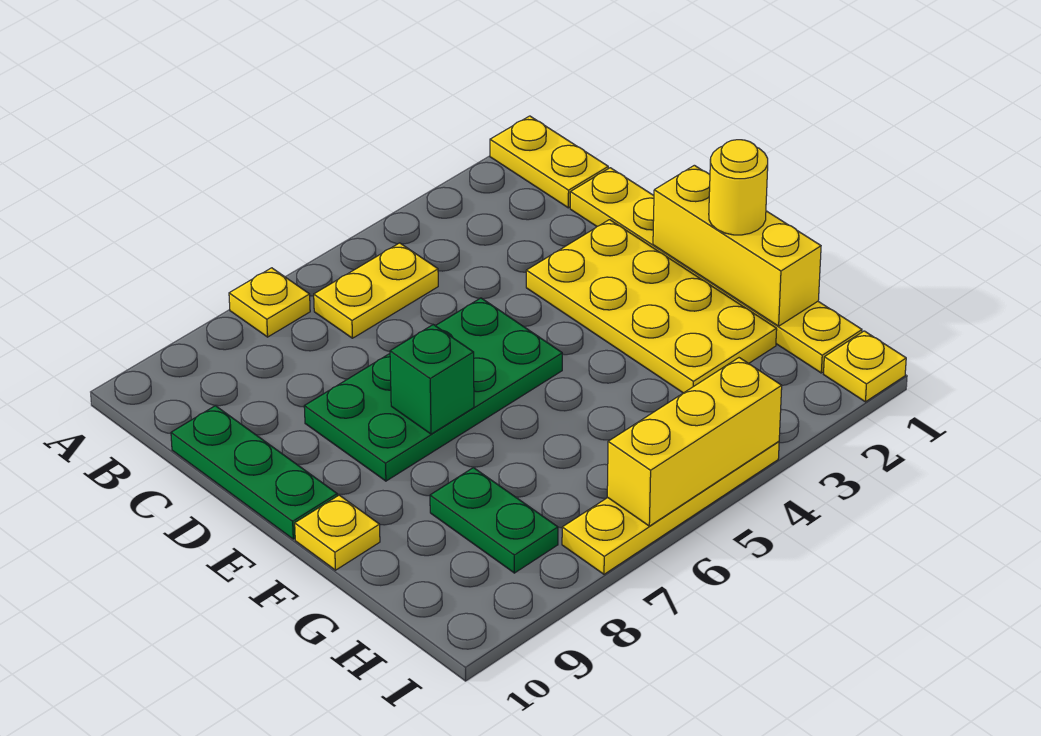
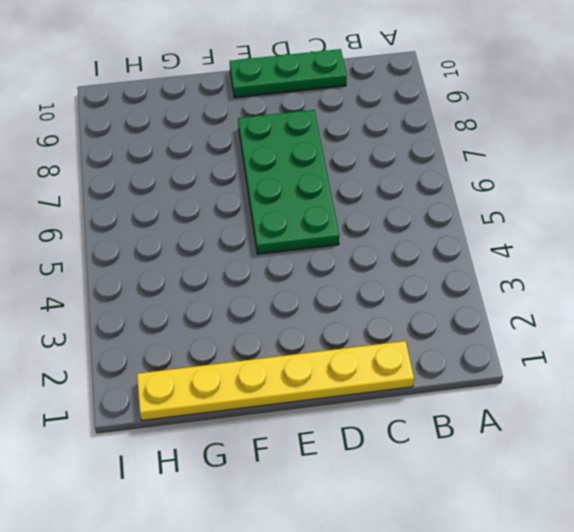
none -> yellow 1x2 plate [490,116,608,208]
none -> yellow 1x1 plate [229,268,310,337]
none -> yellow 1x2 plate [314,243,438,338]

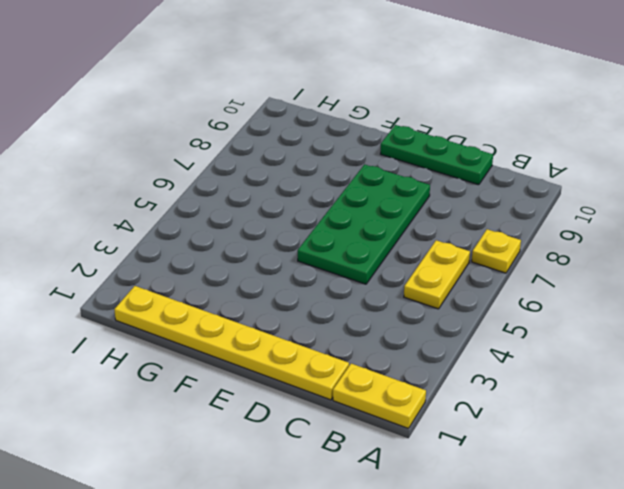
none -> yellow 2x4 plate [526,220,777,393]
none -> yellow 1x1 plate [295,495,380,570]
none -> green 1x2 plate [430,468,558,573]

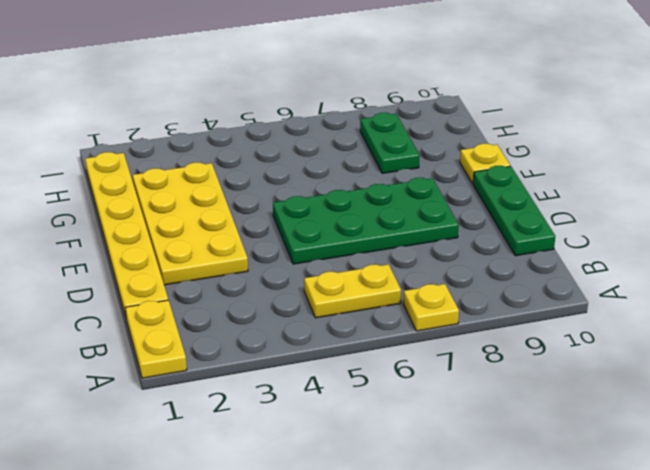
none -> yellow 1x1 plate [824,331,906,402]
none -> yellow 1x4 plate [562,441,779,574]
none -> yellow 1x3 brick [653,165,821,326]

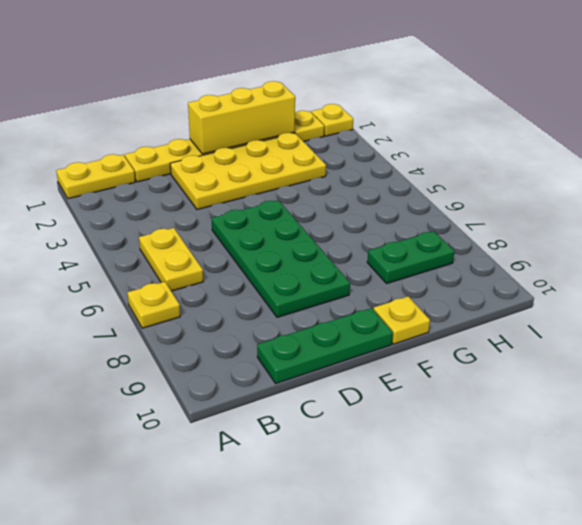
none -> yellow 1x4 plate [562,441,779,574]
none -> green 1x1 brick [390,325,474,434]
none -> yellow 1x3 brick [607,358,782,526]

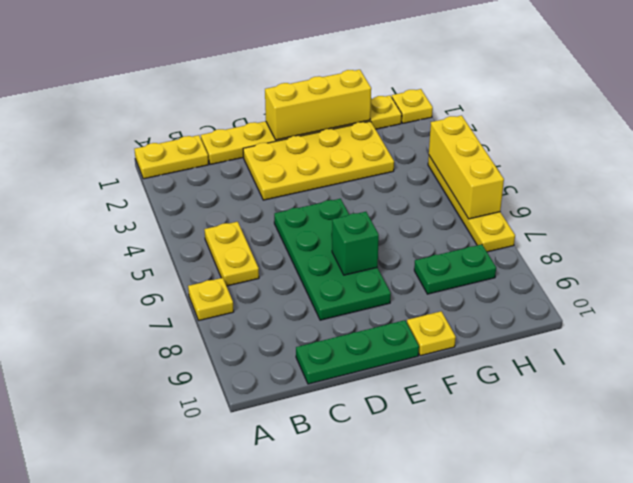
none -> yellow 1x1 round brick [709,140,768,235]

